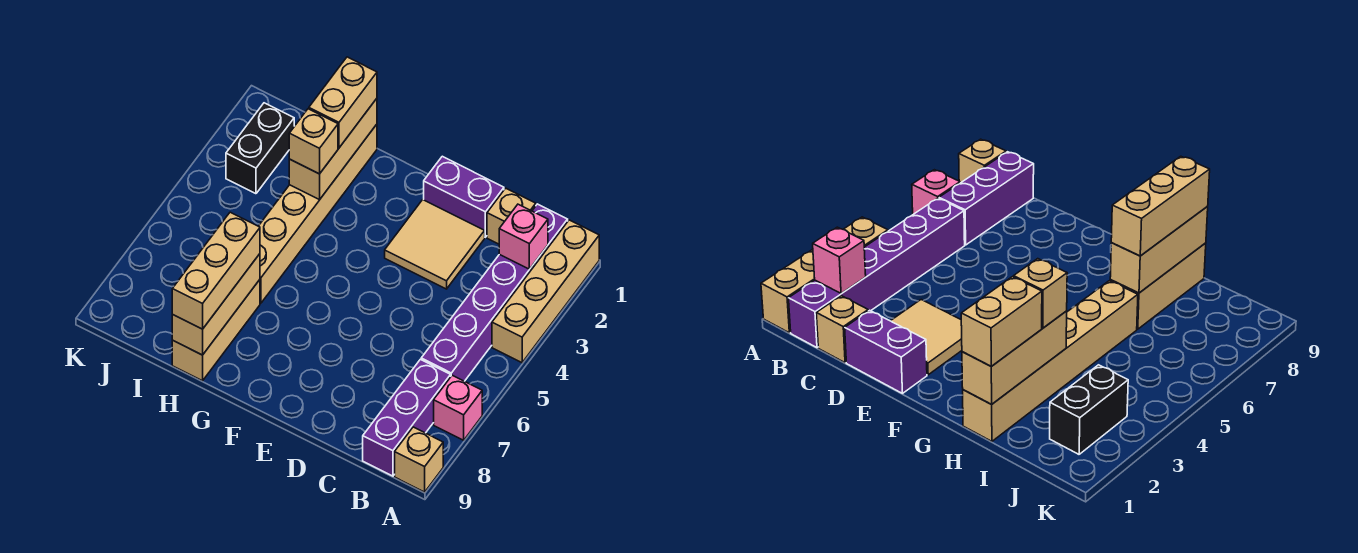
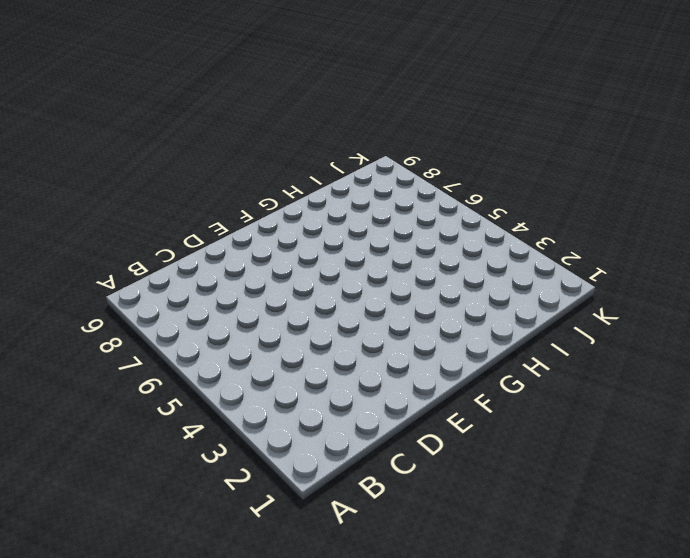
none -> tan 1x4 brick [492,220,599,363]
none -> pink 1x1 brick [434,375,482,440]
none -> tan 1x1 brick [395,427,443,492]

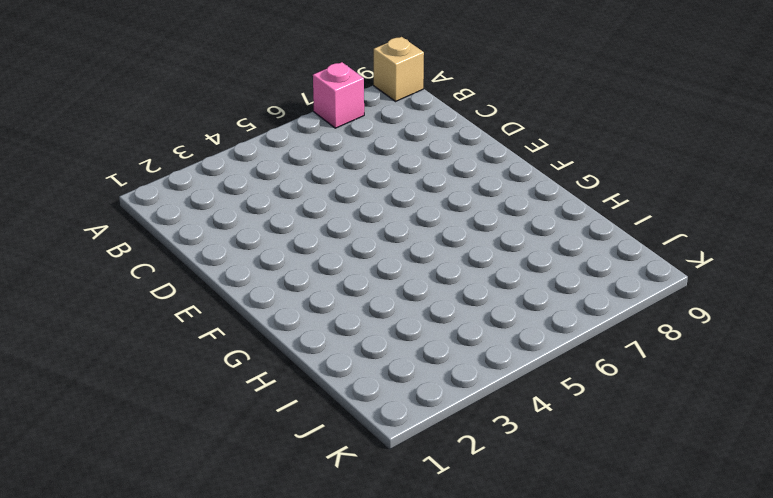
none -> tan 1x4 brick [492,220,599,363]
none -> purple 1x6 brick [421,204,568,381]
none -> purple 1x3 brick [363,359,451,476]

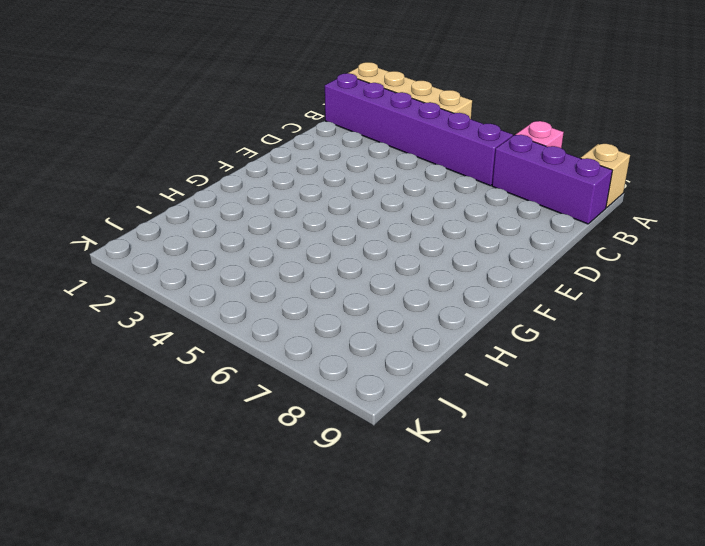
none -> tan 1x1 brick [487,188,536,244]
none -> purple 1x2 brick [424,156,504,237]
none -> tan 2x2 tile [385,200,485,289]

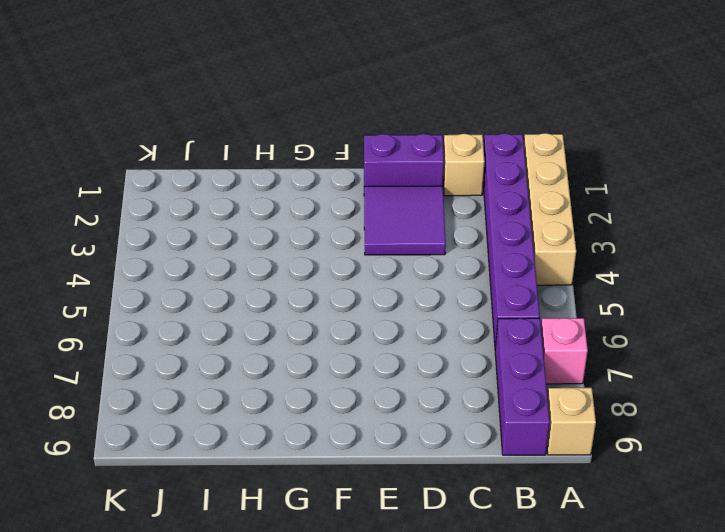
purple 2x2 tile [364,186,446,255] -> tan 2x2 tile [385,200,485,289]
none -> tan 1x6 brick [259,124,377,303]
none -> tan 1x3 brick [172,280,260,381]
none -> black 1x2 brick [226,103,294,194]

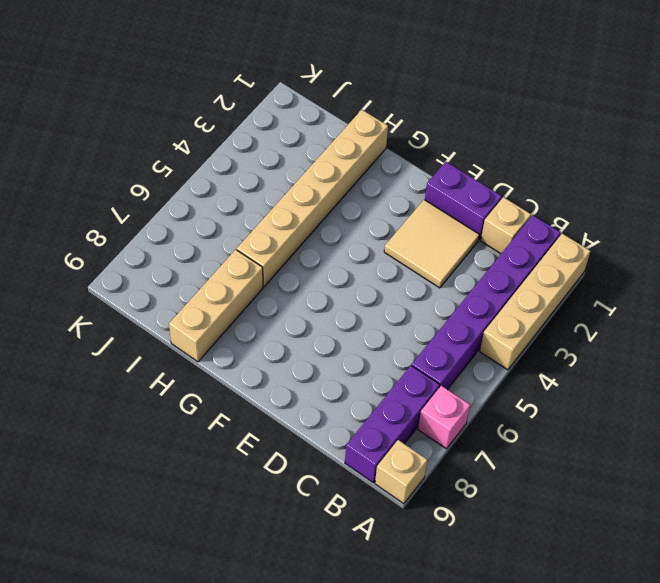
none -> black 1x2 brick [226,103,294,194]
none -> pink 1x1 brick [499,204,548,269]
none -> tan 1x3 brick [289,99,377,200]

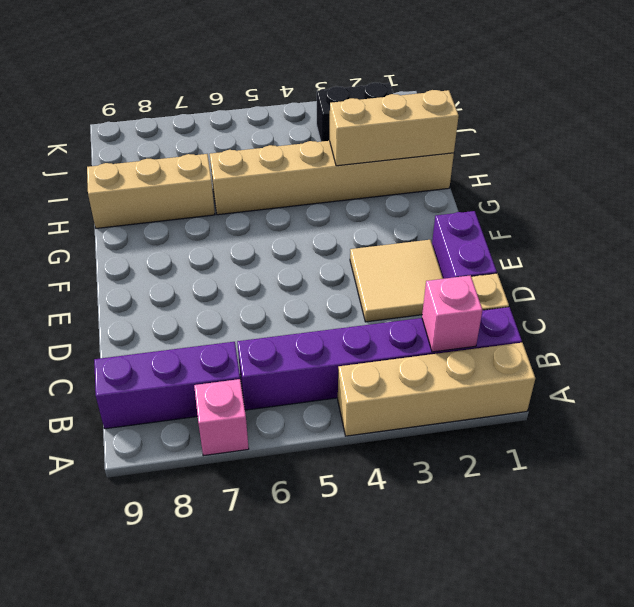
none -> tan 1x1 brick [395,427,443,492]
none -> tan 1x3 brick [172,254,260,355]
none -> tan 1x2 brick [309,57,377,148]

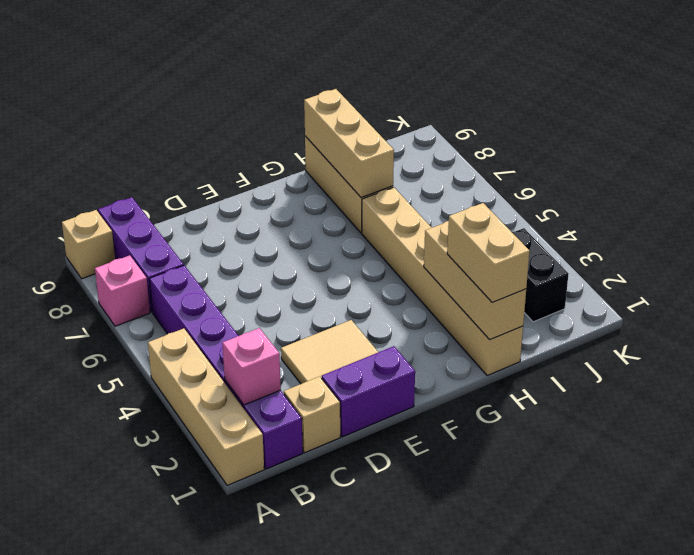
none -> tan 1x1 brick [289,109,338,174]
none -> tan 1x3 brick [172,212,260,329]

